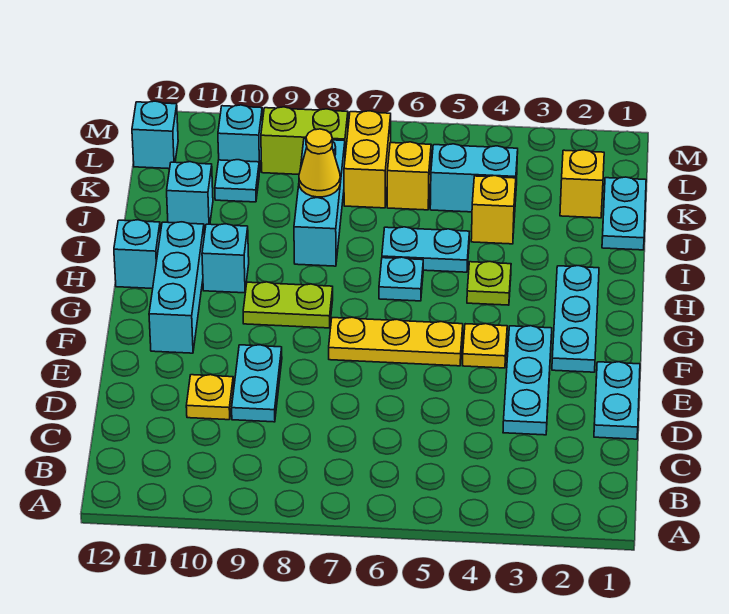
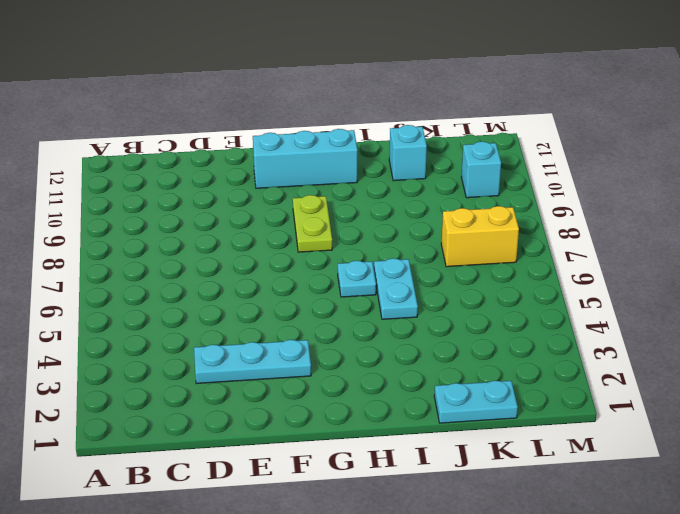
none -> cyan 1x2 plate [594,362,640,439]
none -> cyan 1x2 plate [232,345,282,422]
none -> yellow 1x1 plate [186,375,234,420]

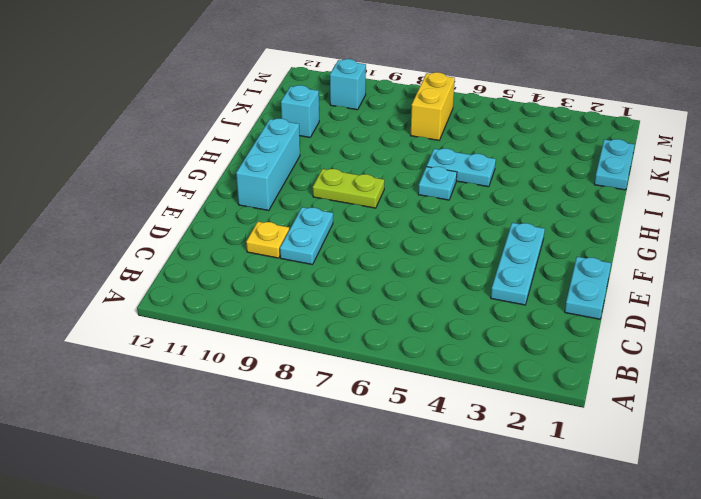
none -> cyan 1x3 plate [552,266,599,372]
none -> yellow 1x1 plate [463,324,507,368]
none -> yellow 1x3 plate [329,317,463,366]

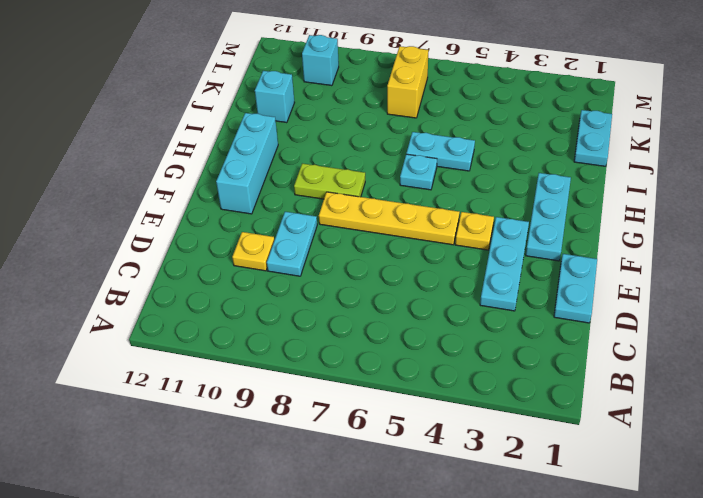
yellow 1x4 plate [319,192,460,245] -> yellow 1x3 plate [329,317,463,366]
none -> lime 1x1 plate [467,262,511,305]
none -> cyan 1x1 brick [202,224,249,293]
none -> cyan 1x1 brick [114,220,160,289]

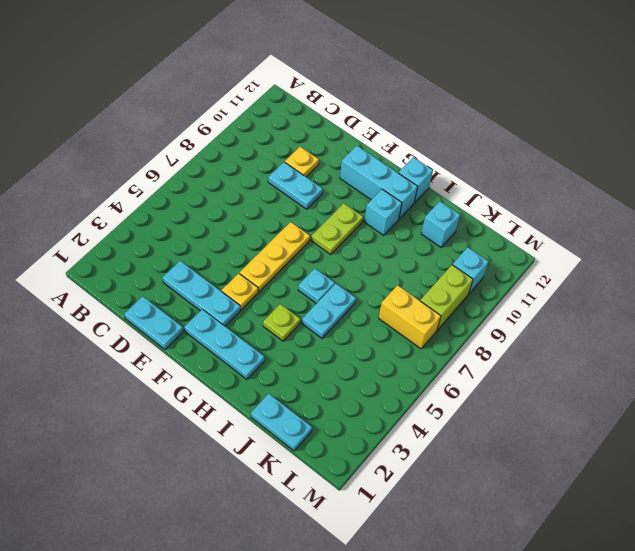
none -> cyan 1x3 brick [294,139,345,266]
none -> yellow 1x1 brick [471,176,516,244]
none -> yellow 1x1 brick [560,150,604,218]

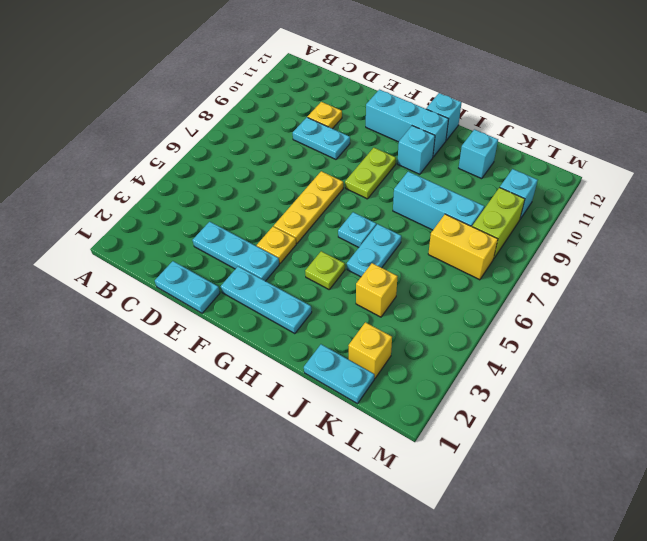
none -> cyan 1x2 brick [430,144,518,212]
none -> yellow 1x1 brick [387,142,431,210]
none -> cyan 1x1 plate [215,160,259,202]

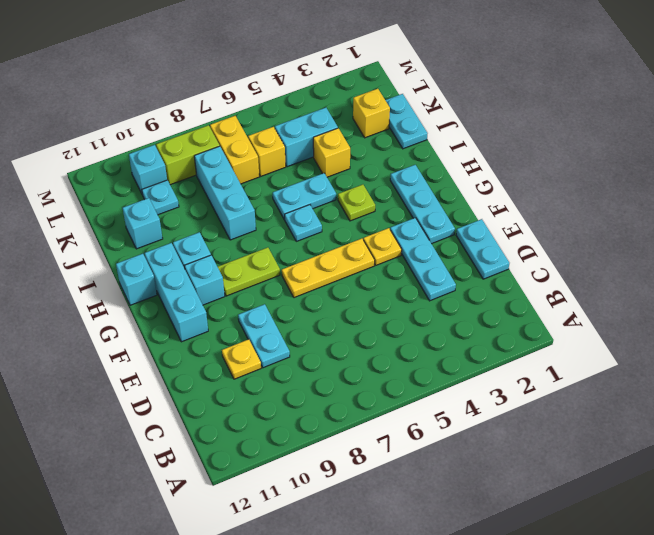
cyan 1x1 brick [185,255,225,305] -> cyan 1x1 brick moved to [132,101,178,169]
none -> yellow 1x1 cone [299,129,340,197]

